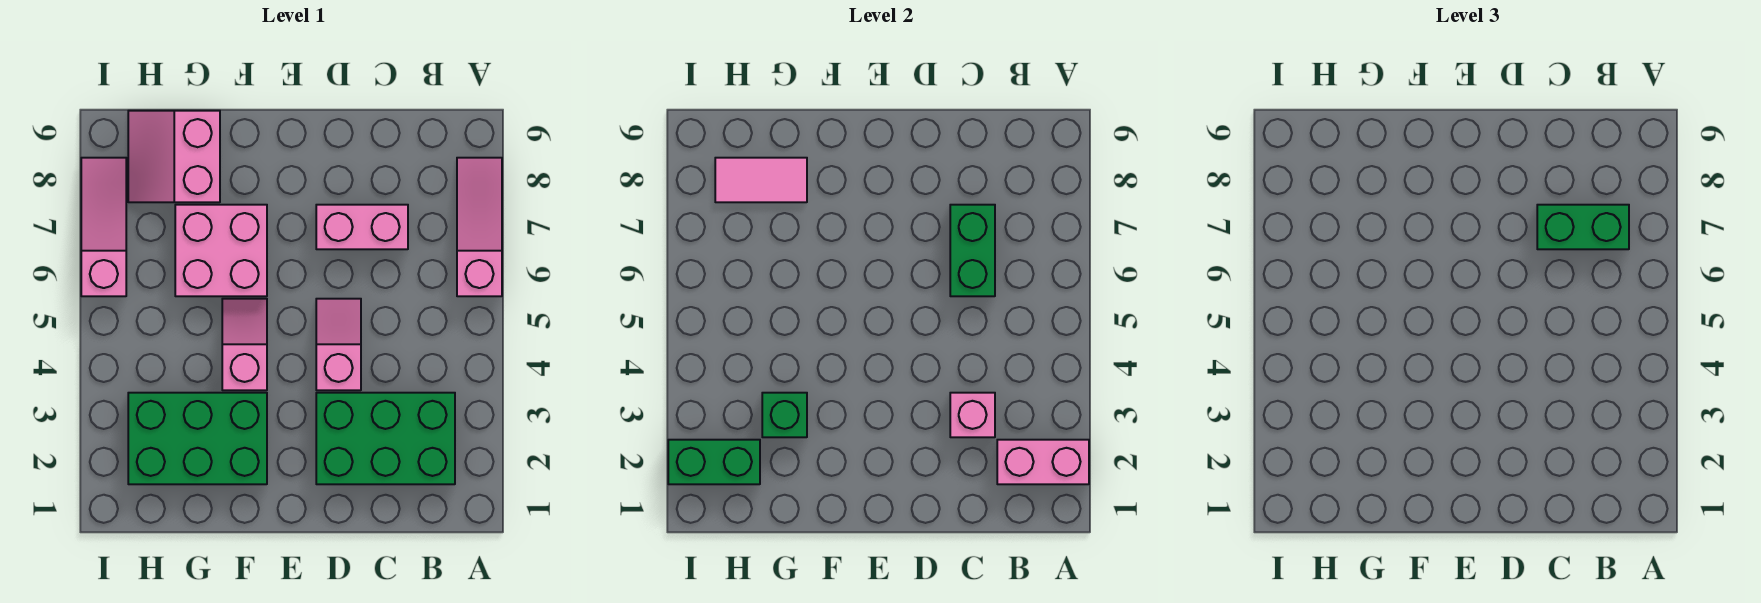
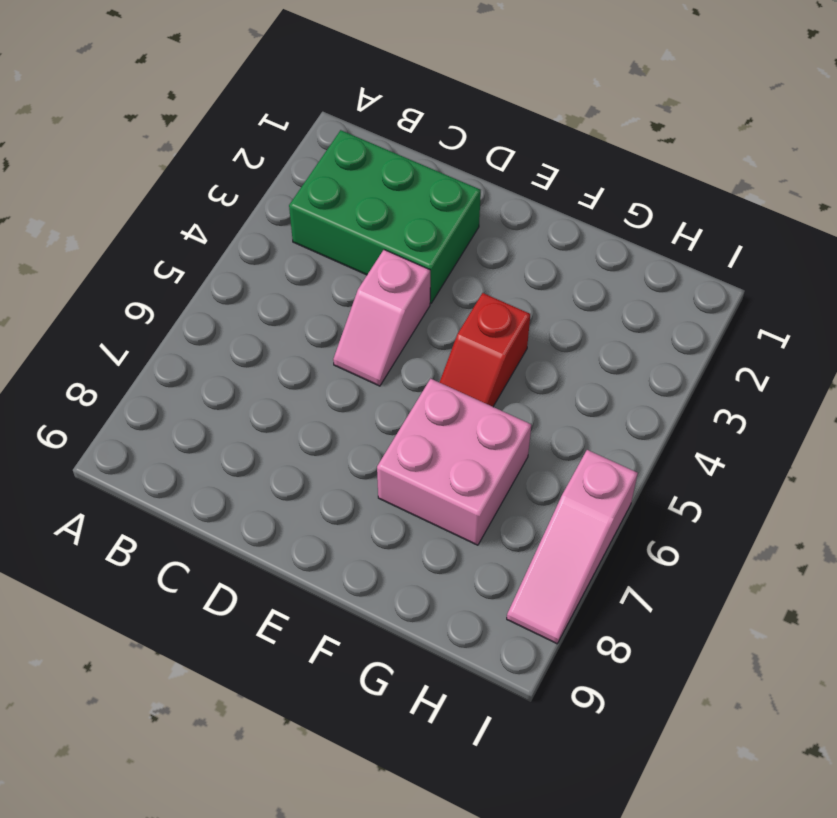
red 1x2 slope [440,293,530,407] -> pink 1x2 slope [222,299,267,390]
none -> pink 1x3 slope [457,158,502,296]
none -> pink 1x2 brick [316,205,408,249]
none -> green 2x3 brick [128,393,267,484]

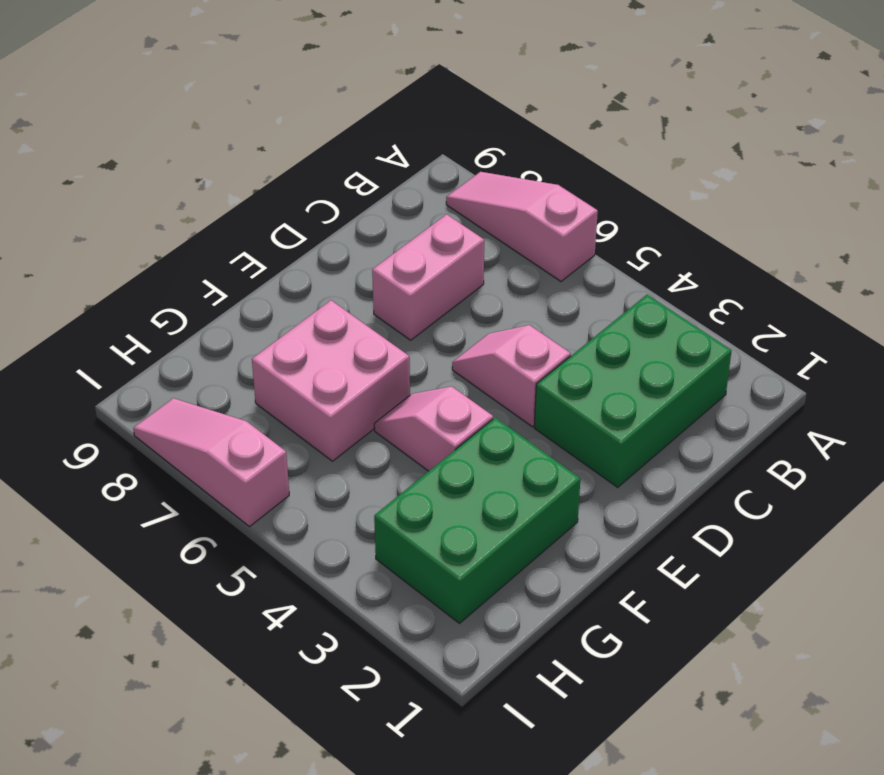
none -> pink 2x2 slope [128,111,220,202]
none -> pink 1x2 brick [997,440,1089,484]
none -> pink 1x1 brick [950,393,995,437]

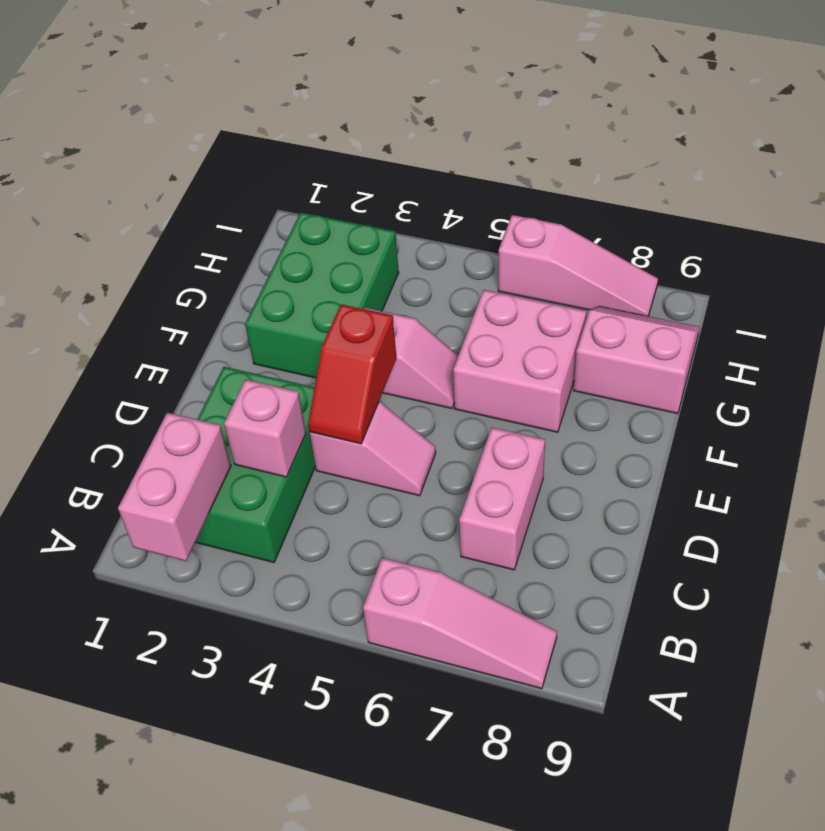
red 1x2 slope [308,304,396,444] -> none
none -> green 1x2 brick [950,205,995,296]
none -> green 1x1 brick [762,393,807,437]
none -> pink 1x2 tile [715,158,807,202]

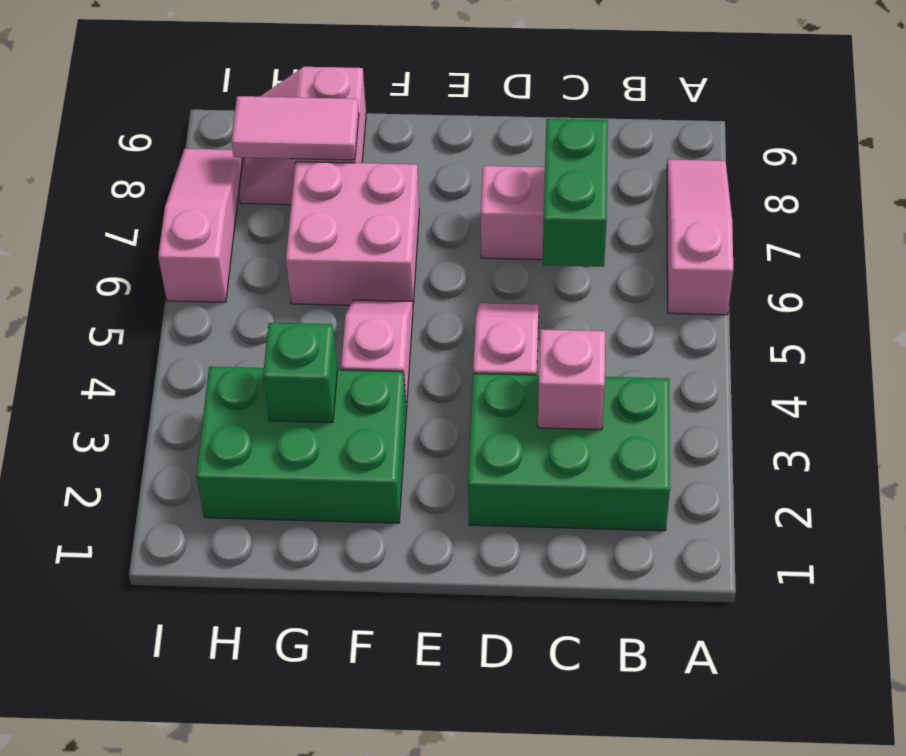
none -> pink 1x2 brick [997,440,1089,484]
none -> green 1x2 brick [668,440,760,484]
none -> green 1x2 brick [1537,205,1629,249]

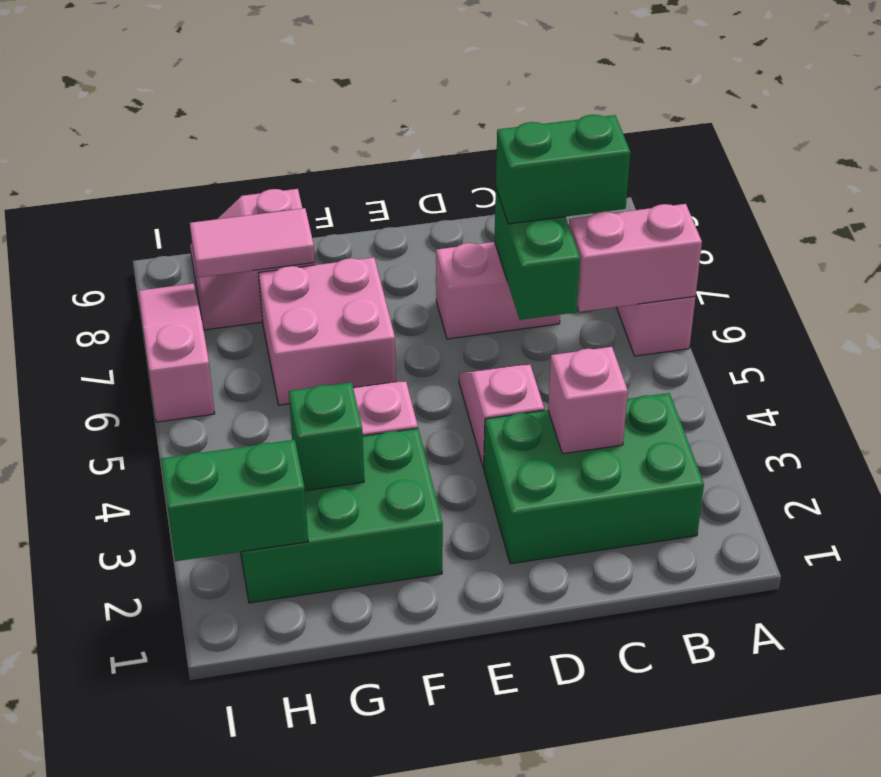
pink 1x2 brick [569,204,702,312] -> pink 1x2 brick moved to [997,440,1089,484]

